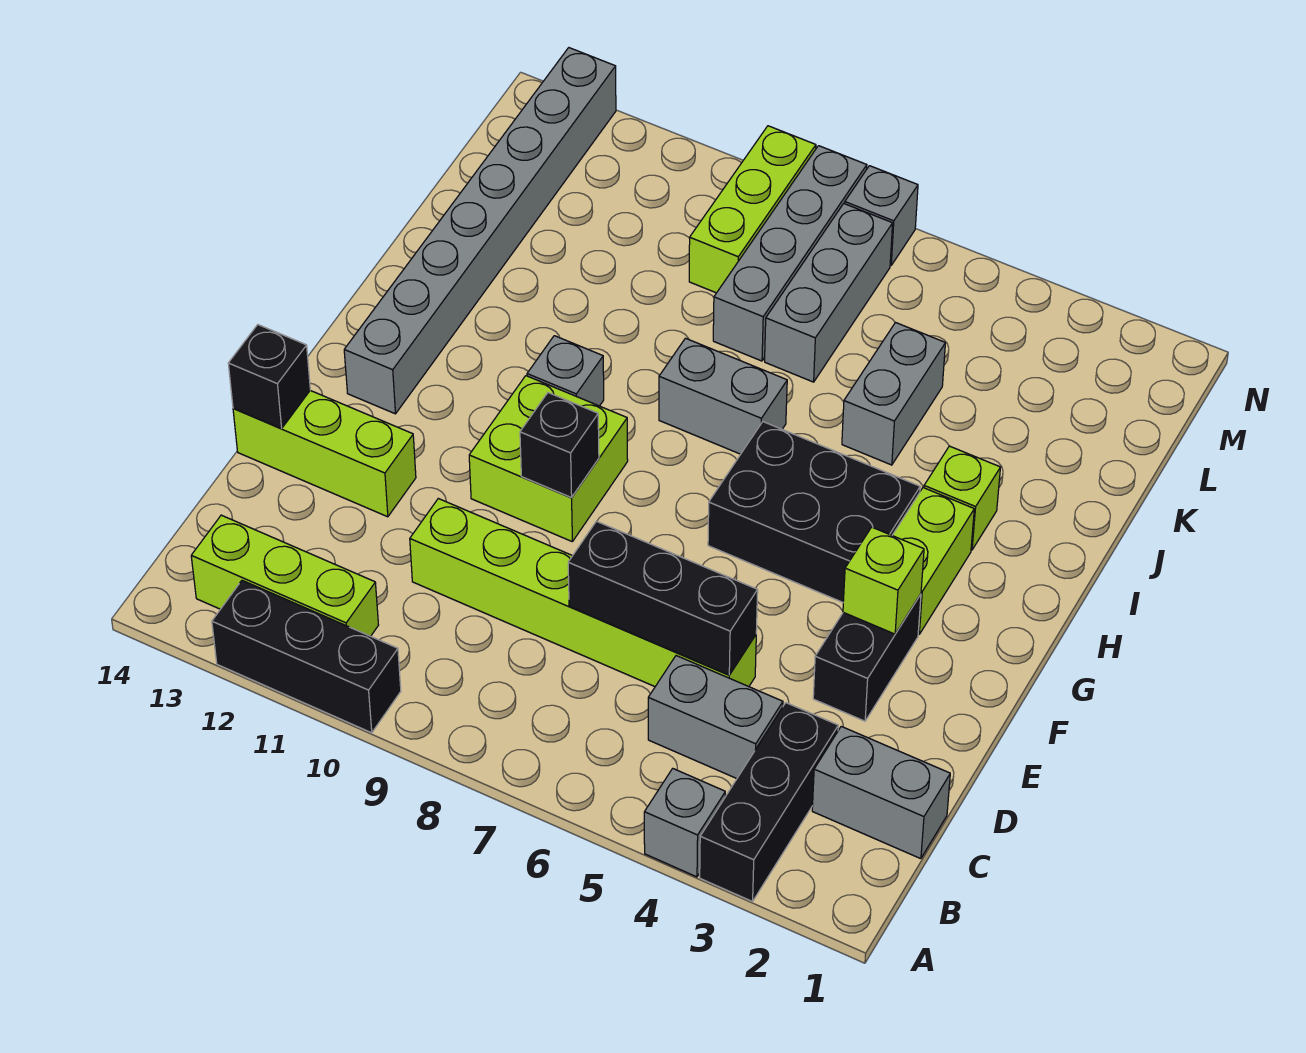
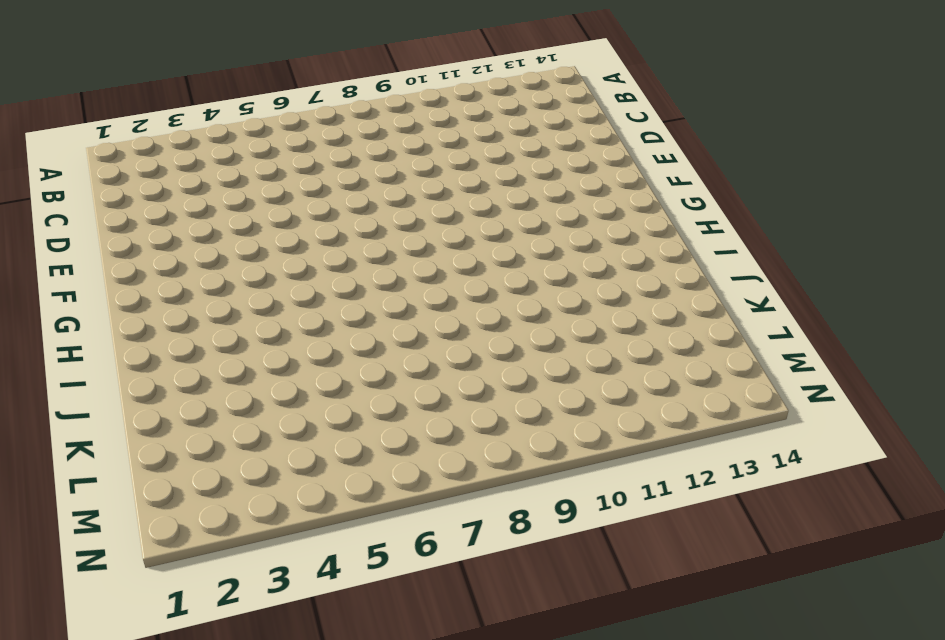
none -> black 1x3 brick [700,703,838,902]
none -> grey 1x1 brick [644,769,725,877]
none -> black 1x3 brick [212,580,401,733]

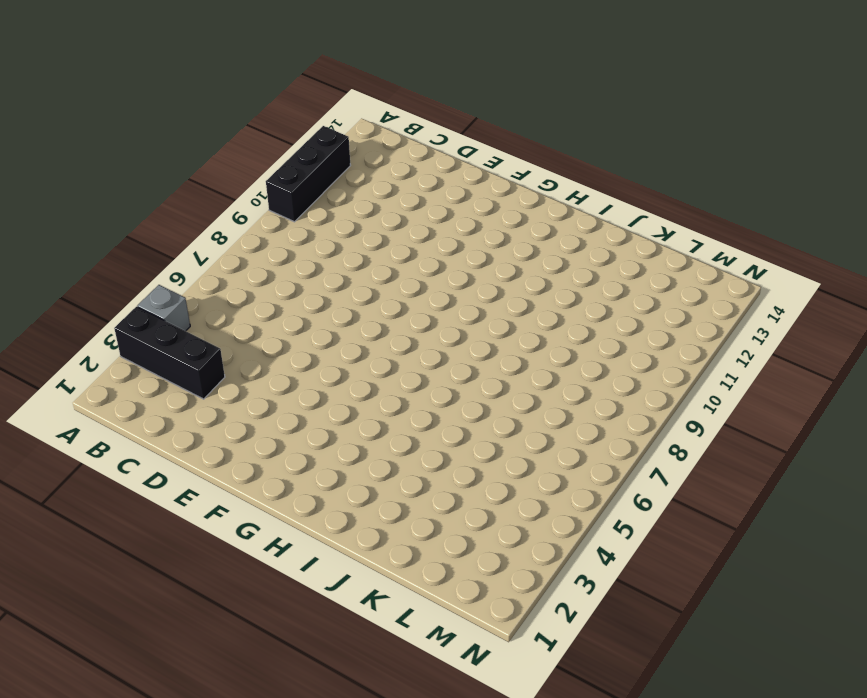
none -> lime 1x3 brick [191,515,378,636]
none -> grey 1x2 brick [812,726,950,859]
none -> grey 1x2 brick [648,656,783,778]

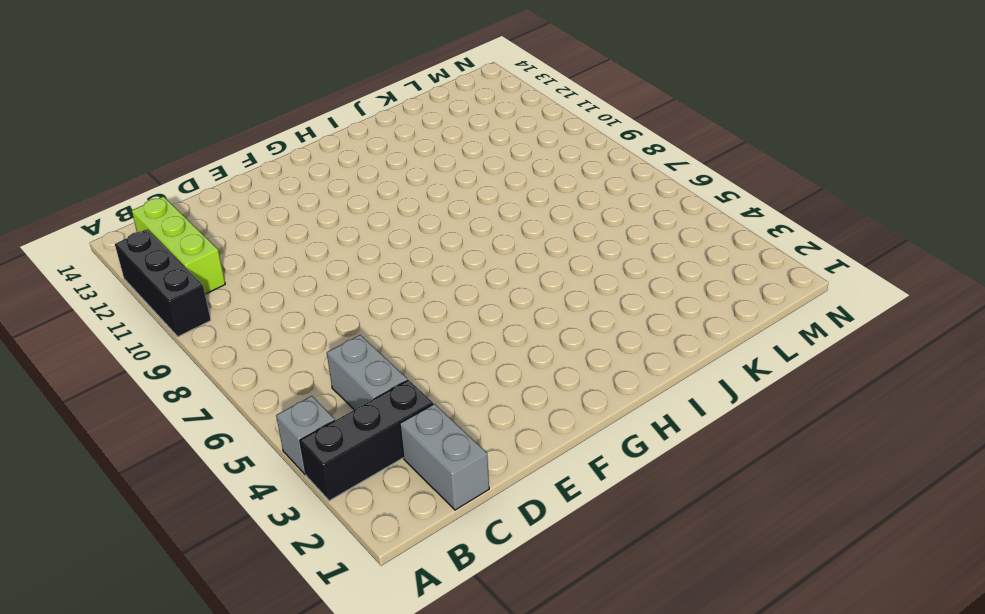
none -> lime 1x6 brick [410,499,756,687]
none -> black 1x2 brick [813,594,921,721]
none -> lime 1x3 brick [233,391,416,517]

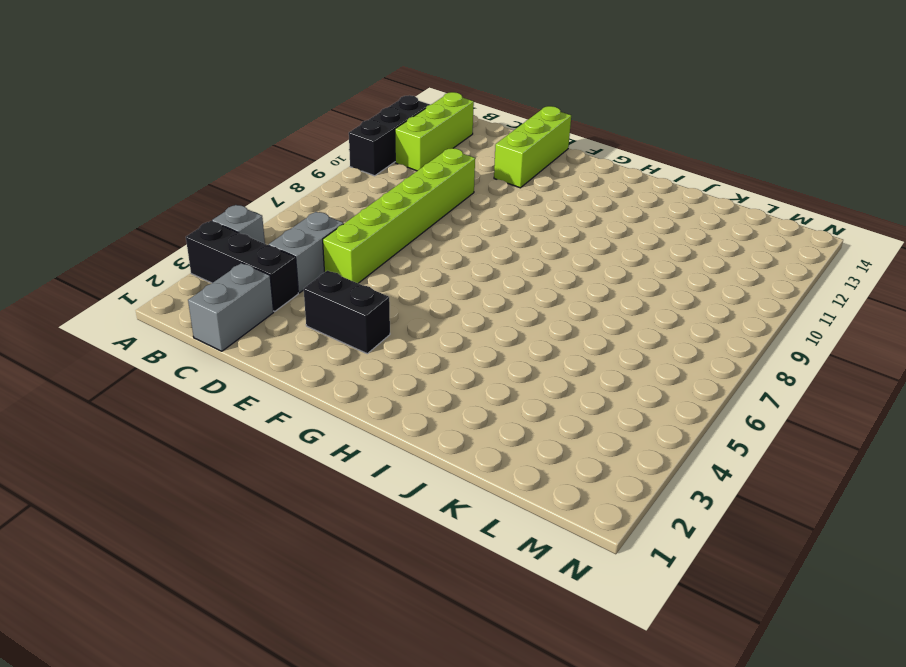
none -> lime 2x2 brick [469,376,628,541]
none -> lime 1x2 brick [892,488,974,634]
none -> black 2x3 brick [708,422,920,602]

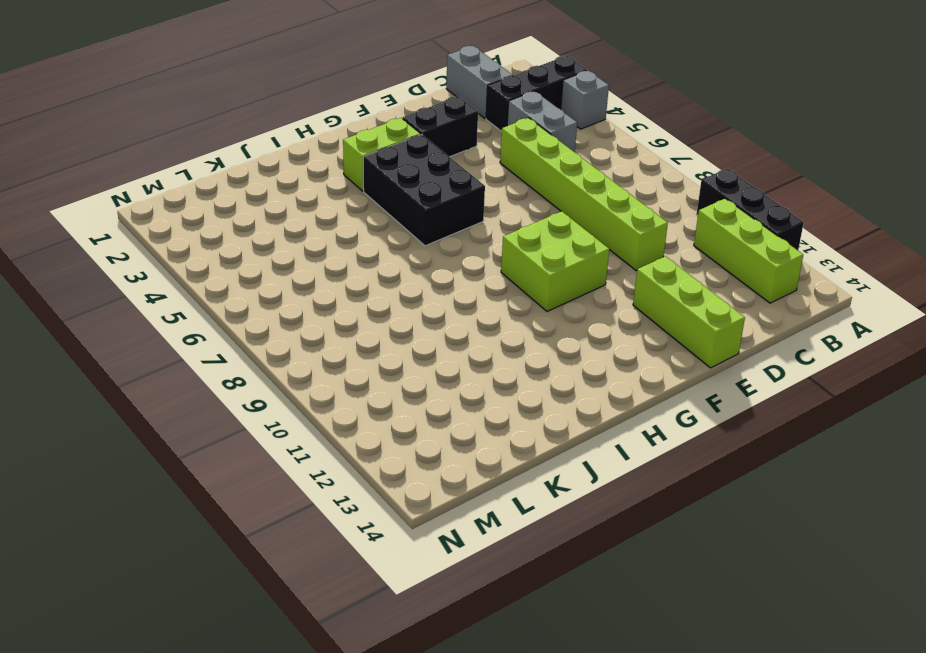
none -> grey 1x8 brick [344,48,616,414]
none -> grey 1x1 brick [527,336,604,406]
none -> lime 1x1 brick [924,446,1000,550]

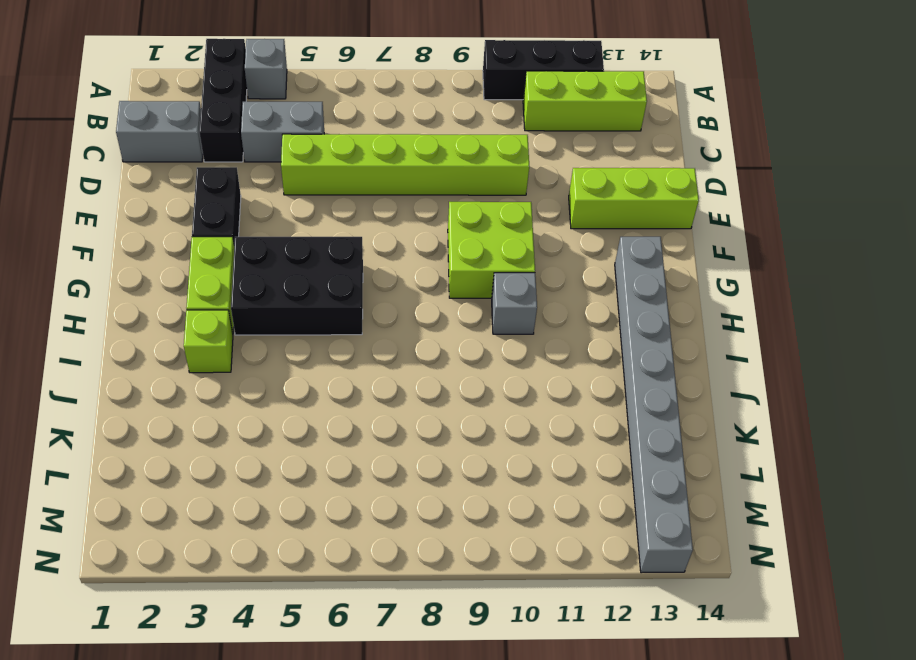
none -> grey 1x2 brick [659,338,787,454]
none -> grey 1x2 brick [842,323,945,465]
none -> grey 1x3 brick [765,204,893,382]

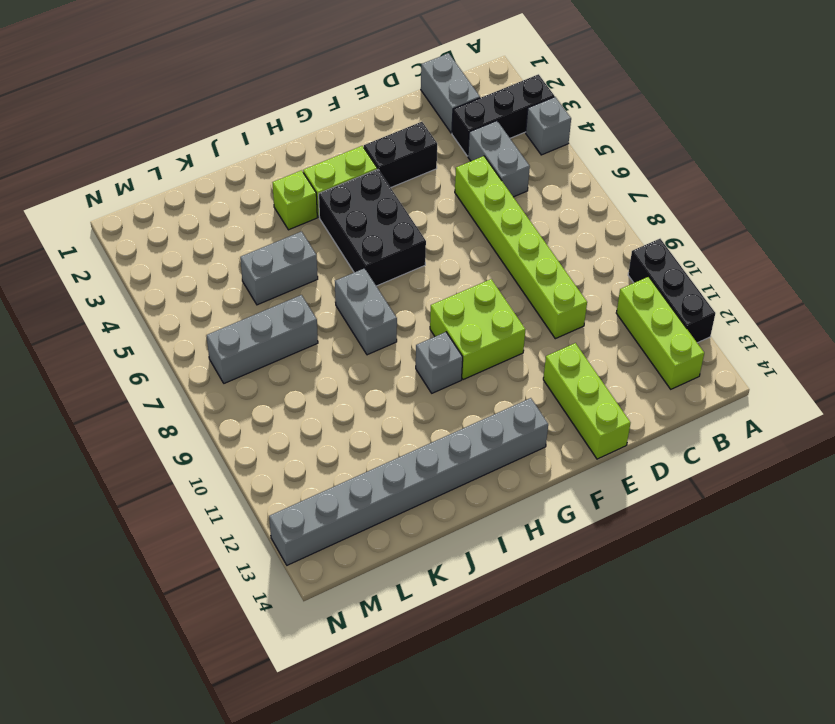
none -> grey 1x4 brick [713,146,867,361]
none -> lime 1x3 brick [689,126,816,293]
none -> grey 1x1 brick [845,166,918,265]

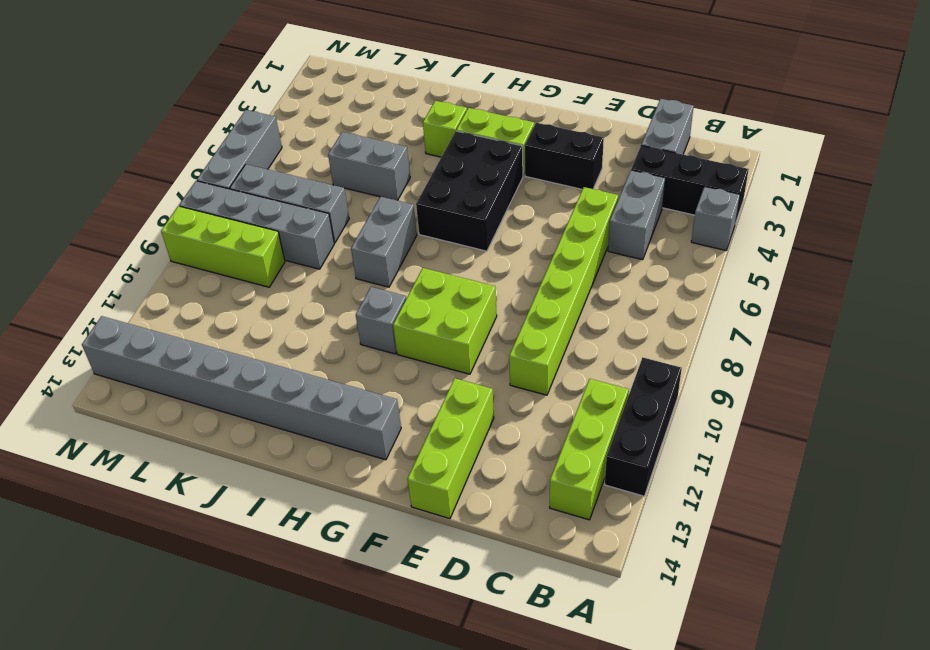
grey 1x3 brick [197,110,282,189] -> grey 1x1 brick [845,166,918,265]
none -> black 1x3 brick [568,521,758,675]
none -> black 1x1 brick [228,325,310,429]
none -> lime 1x1 brick [843,527,924,634]

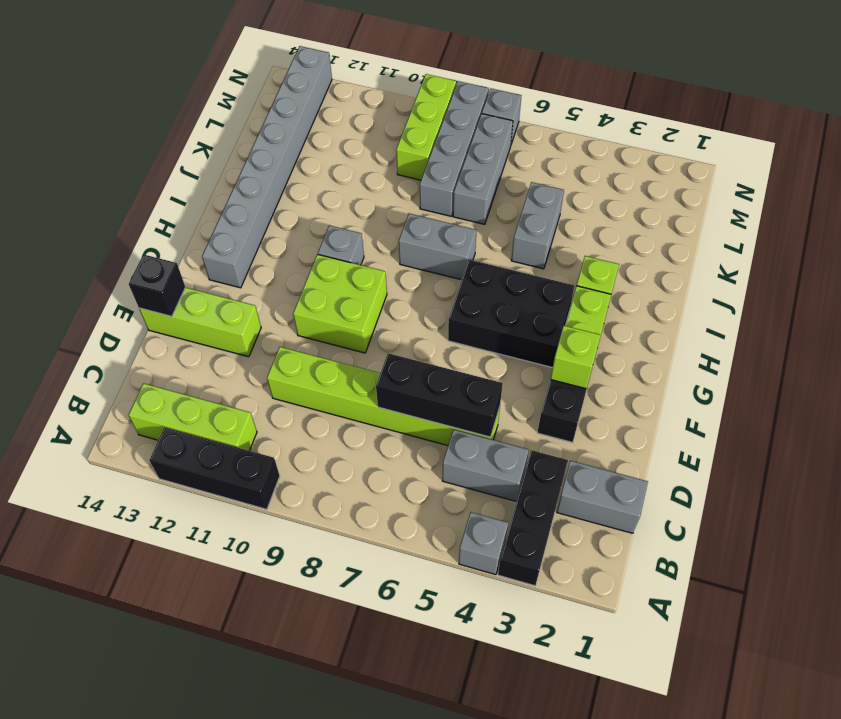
none -> black 1x1 brick [520,393,599,498]

